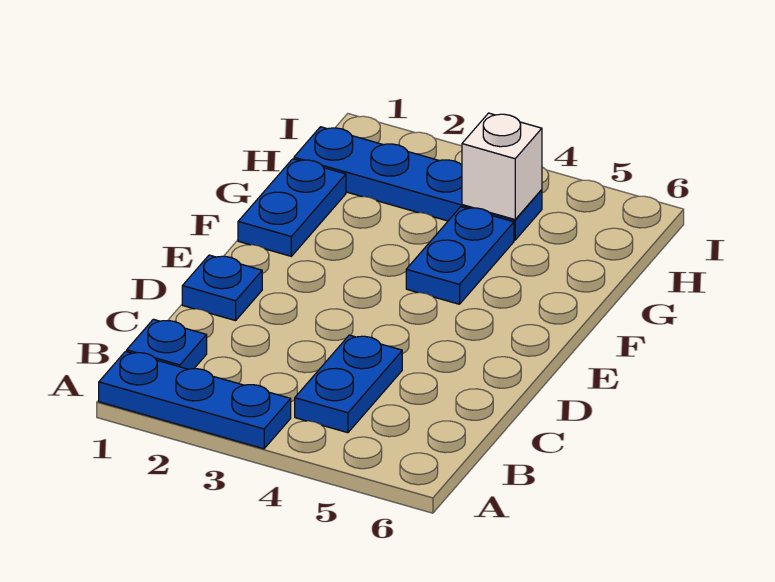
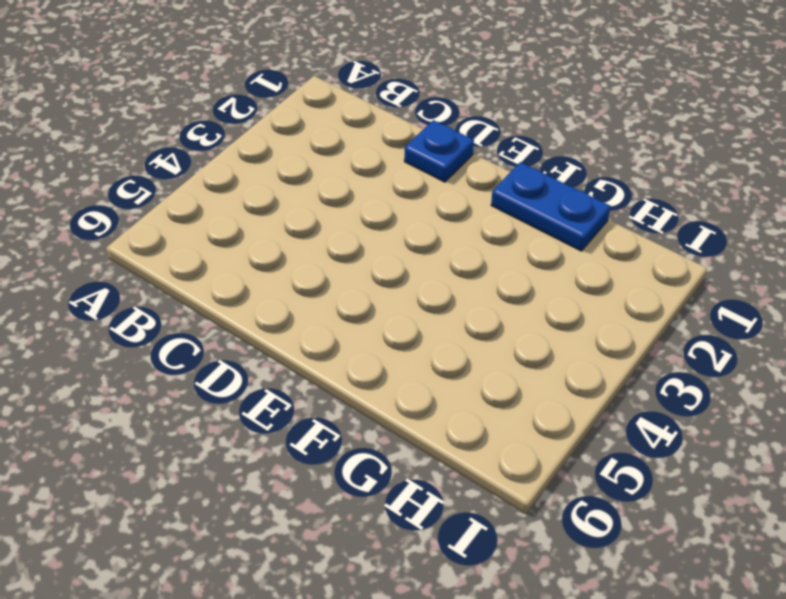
none -> blue 1x3 plate [99,351,291,449]
none -> blue 1x1 plate [127,319,207,369]

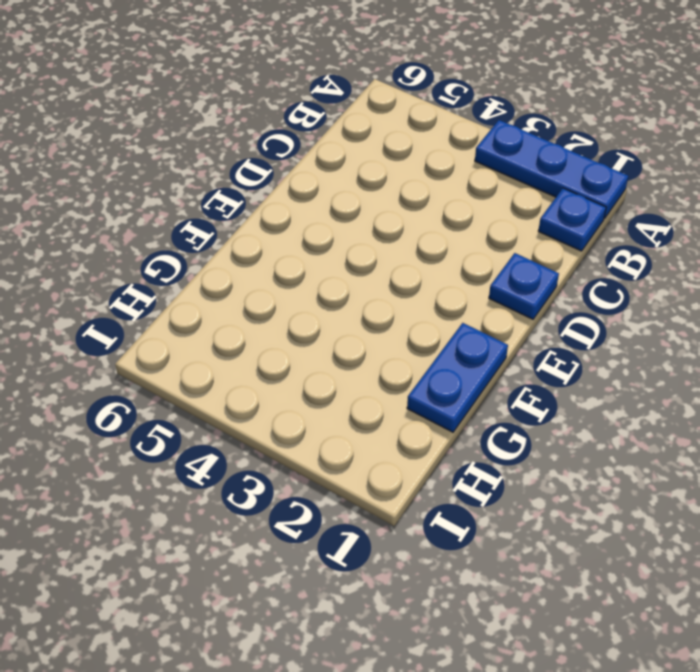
none -> blue 1x2 plate [295,335,402,433]
none -> blue 1x2 plate [406,207,514,304]

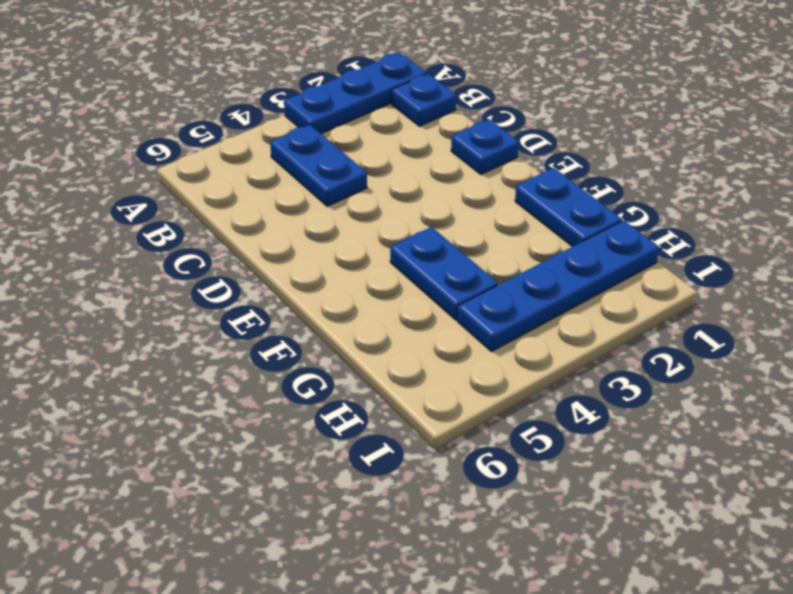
none -> white 1x1 brick [462,113,542,219]

